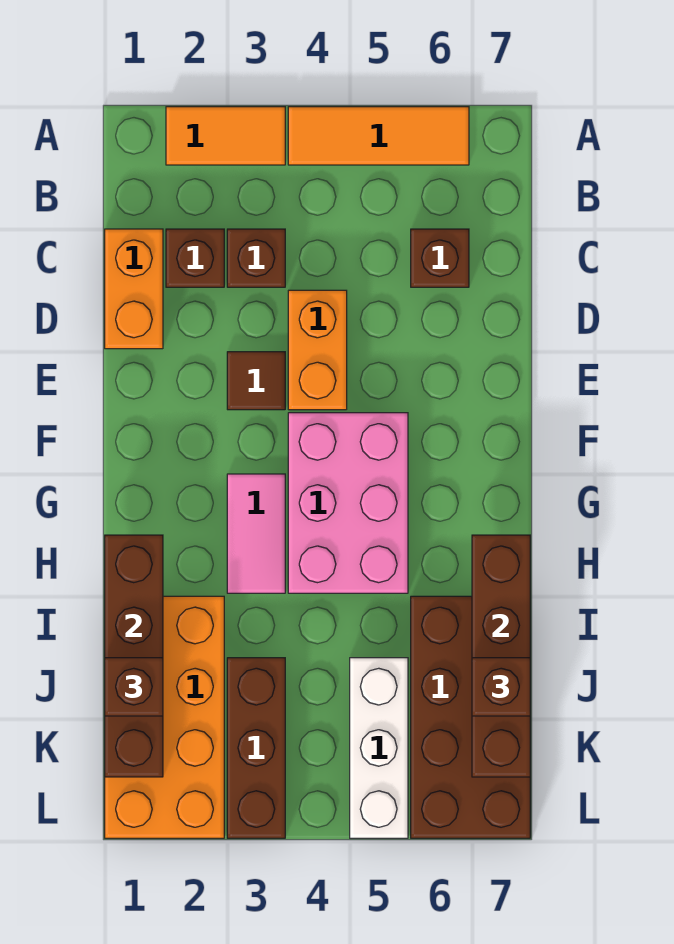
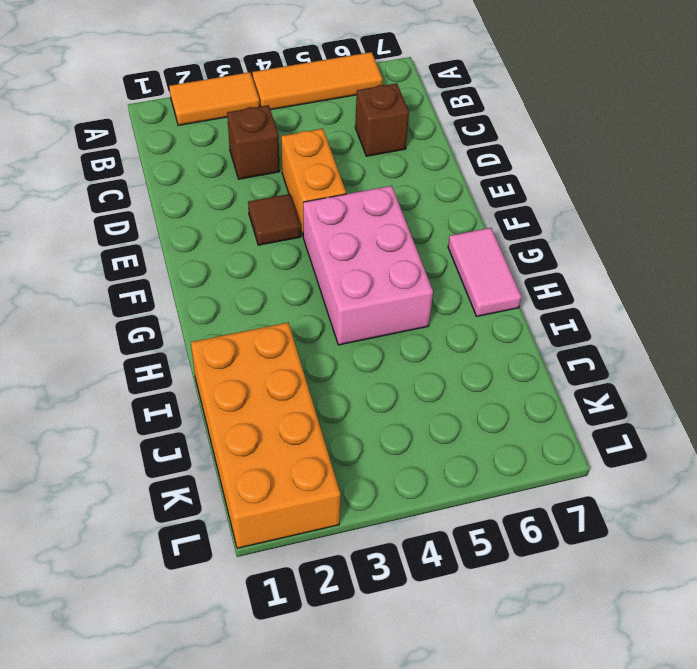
pink 1x2 tile [448,228,521,316] -> pink 1x2 tile moved to [227,474,285,593]
none -> orange 1x2 brick [105,229,163,349]
none -> brown 1x1 brick [166,229,224,287]
none -> brown 2x4 brick [411,596,530,838]

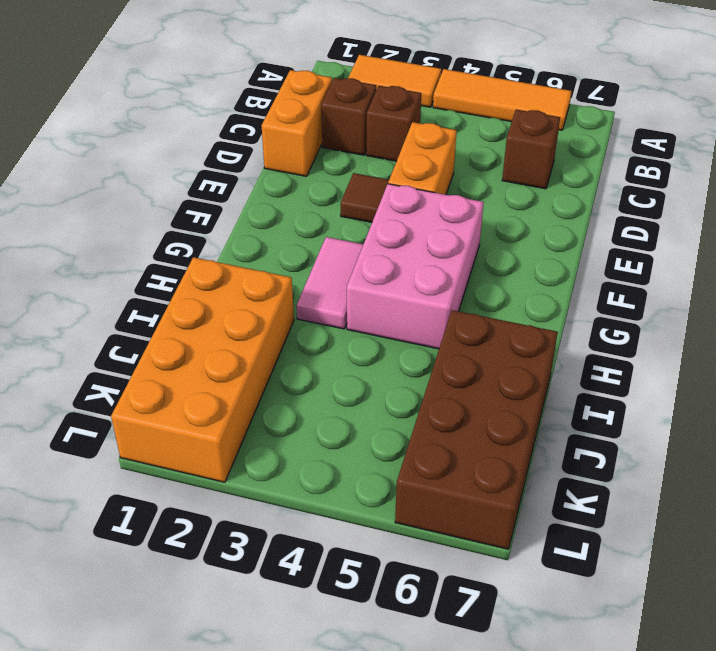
none -> brown 1x3 brick [227,658,285,838]
none -> white 1x3 brick [350,658,408,838]
none -> brown 1x4 brick [105,535,163,777]

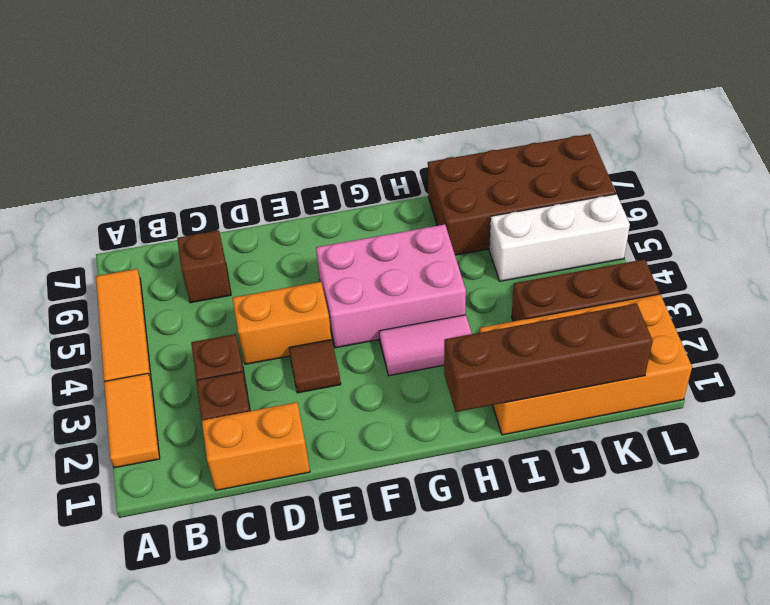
none -> brown 1x4 brick [472,535,530,777]
none -> brown 1x1 brick [105,658,163,716]
none -> brown 1x1 brick [472,658,530,716]

